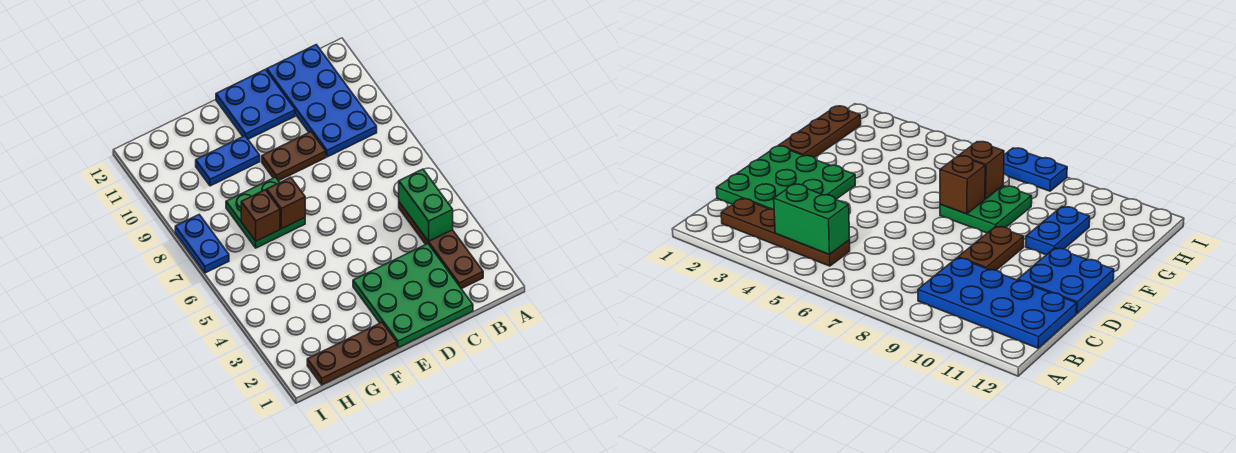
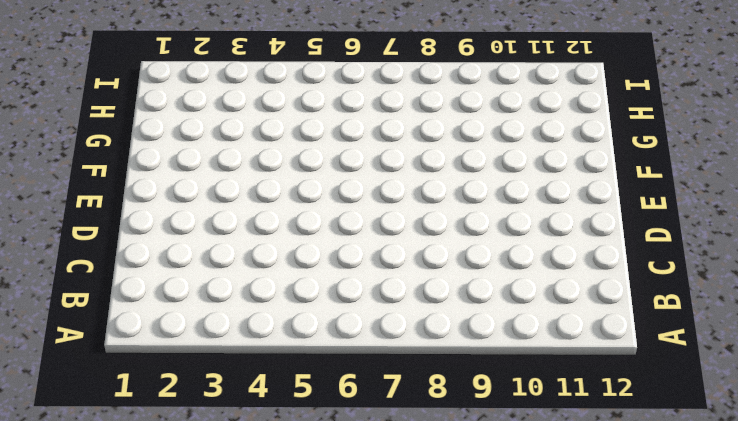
none -> brown 1x4 plate [399,202,483,289]
none -> blue 2x4 plate [267,45,377,157]
none -> green 3x3 plate [353,244,473,348]

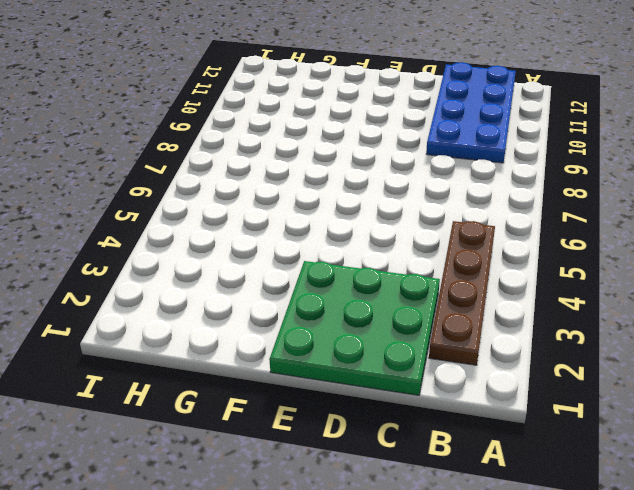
none -> brown 1x2 plate [262,132,326,181]
none -> blue 2x2 plate [216,69,295,139]
none -> brown 1x3 plate [307,322,397,385]

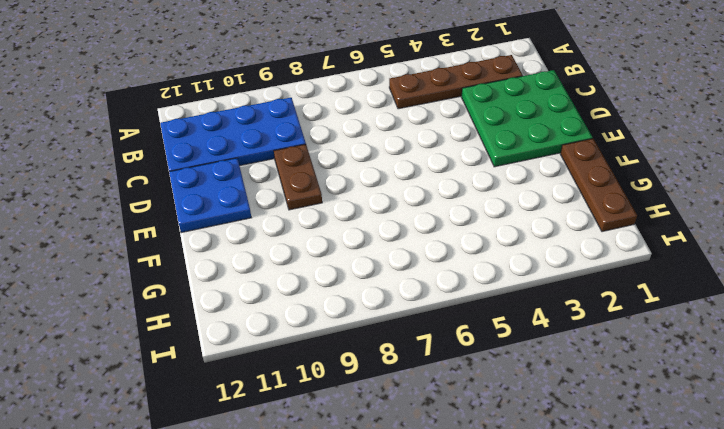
none -> green 2x2 plate [226,177,305,248]
none -> blue 1x2 plate [196,136,260,186]
none -> blue 1x2 plate [175,215,229,273]

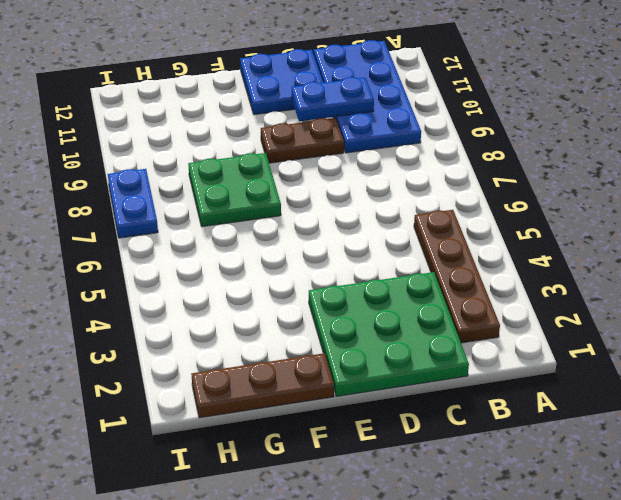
blue 1x2 plate [292,77,374,121] -> blue 1x2 plate moved to [196,136,260,186]
none -> green 1x2 brick [399,169,453,241]
none -> brown 1x1 brick [267,177,305,229]
none -> brown 1x1 brick [241,190,280,241]

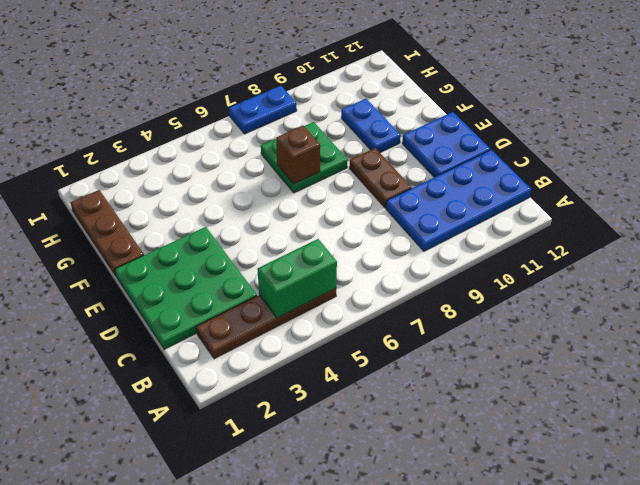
none -> brown 1x1 brick [241,190,280,241]

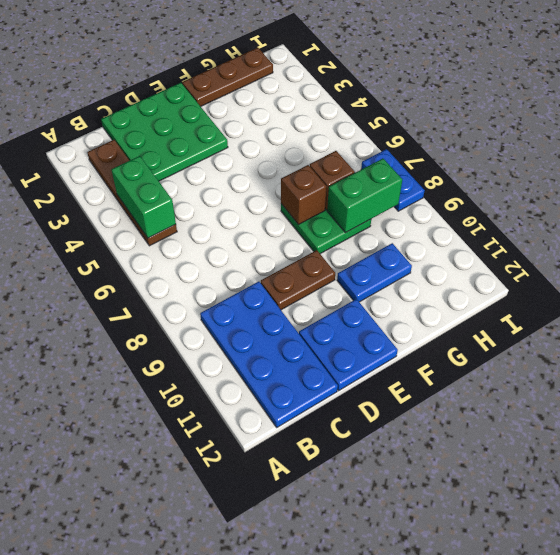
green 1x2 brick [327,159,402,233] -> none

